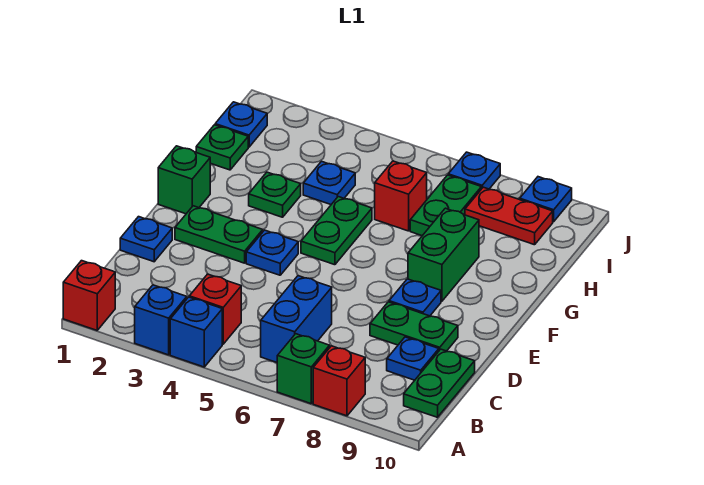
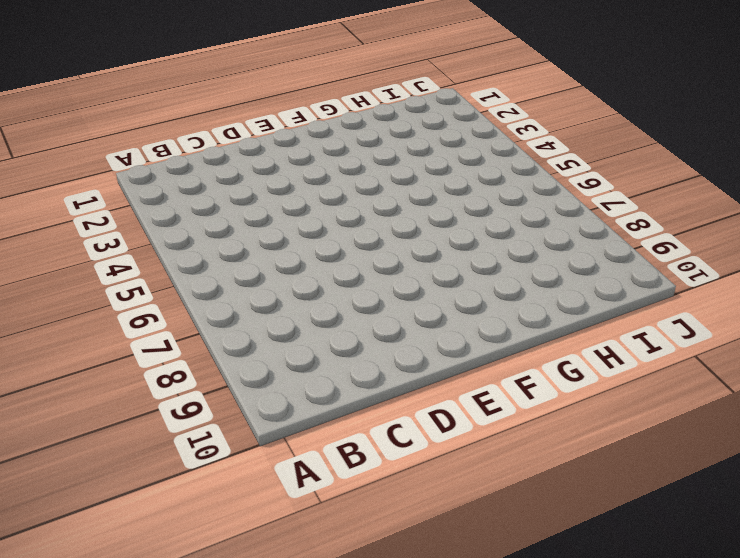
none -> red 1x1 brick [63,261,115,330]
none -> blue 1x1 brick [135,285,187,355]
none -> blue 1x1 brick [170,297,222,367]

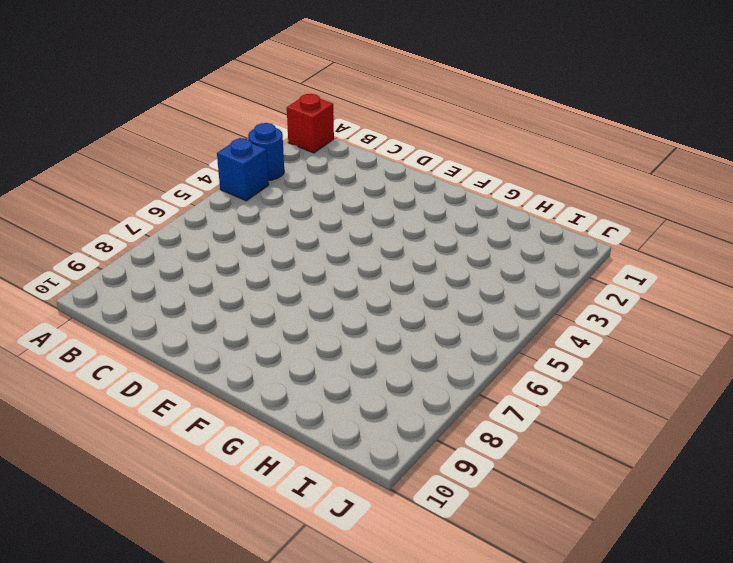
blue 1x1 round brick [248,123,284,180] -> blue 1x1 brick [135,285,187,355]
none -> green 1x1 brick [277,334,330,404]
none -> red 1x1 brick [313,346,365,416]
none -> red 1x1 brick [189,274,241,344]

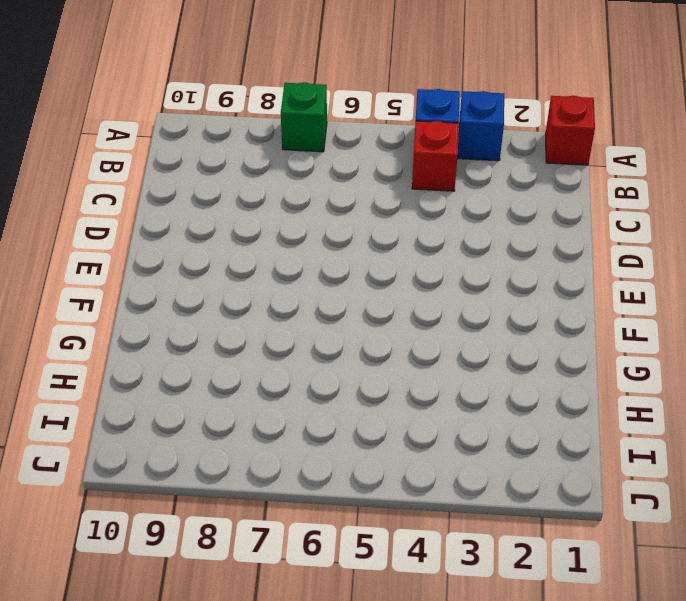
none -> red 1x1 brick [313,346,365,416]
none -> blue 1x2 brick [261,276,332,362]
none -> green 1x2 plate [404,349,475,417]

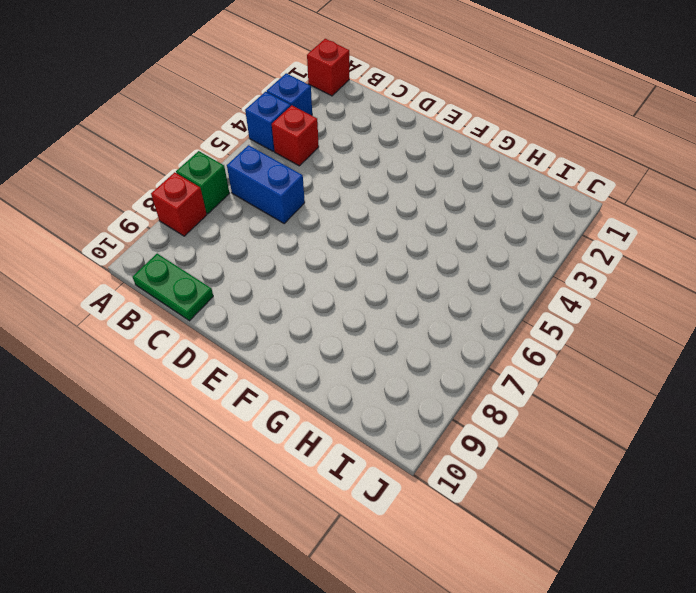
none -> blue 1x1 plate [387,337,439,380]
none -> blue 1x1 plate [120,217,172,262]
none -> green 1x2 plate [370,302,458,351]

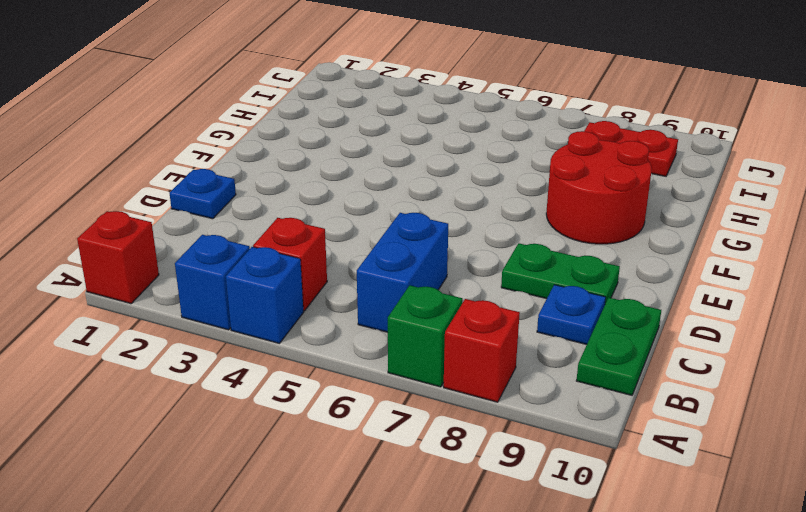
red 2x2 round brick [546,131,652,244] -> green 1x2 brick [408,208,479,301]
none -> green 1x2 plate [175,206,263,263]
none -> blue 1x1 plate [246,230,298,275]
none -> blue 1x1 plate [389,279,441,316]

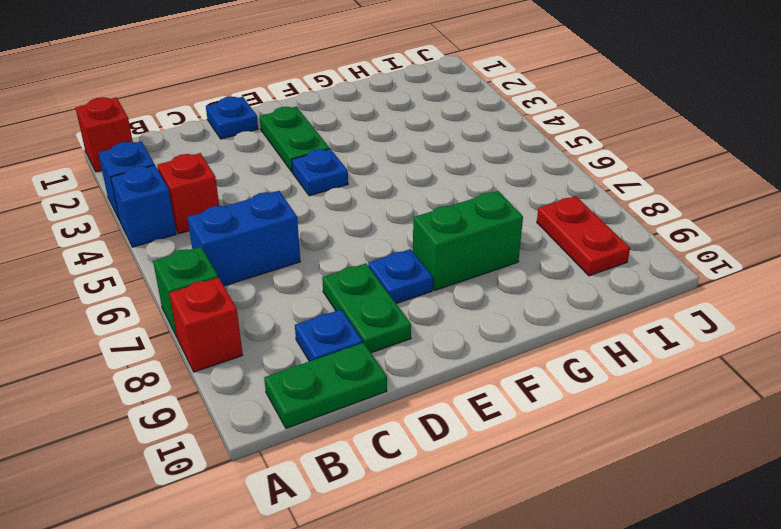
none -> green 1x1 brick [158,146,210,214]
none -> green 1x2 plate [301,197,372,265]
none -> green 1x1 plate [249,172,301,217]

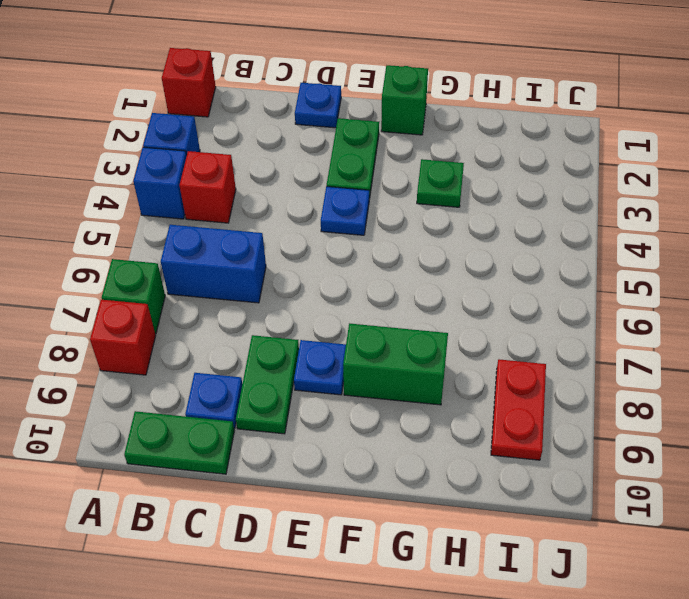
none -> green 1x2 plate [301,197,372,265]
none -> green 1x1 plate [196,125,248,170]
none -> blue 1x1 plate [303,161,355,204]

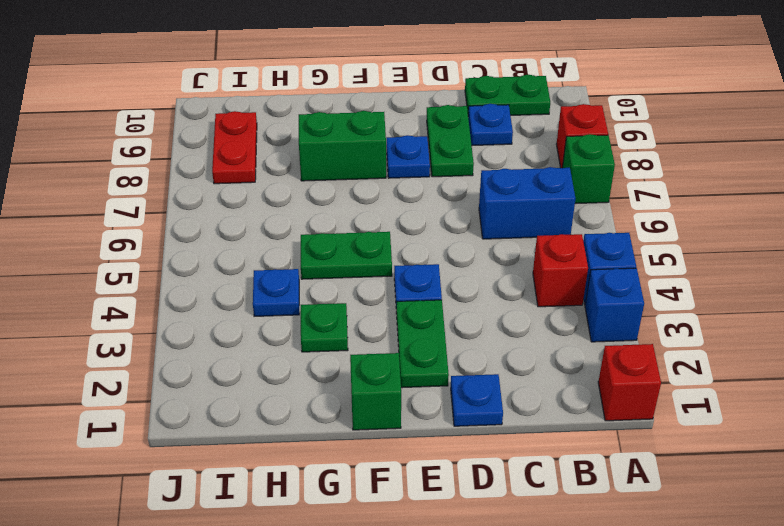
none -> green 1x1 plate [196,125,248,170]
none -> red 1x1 brick [375,161,427,231]
none -> green 1x2 plate [410,175,481,236]

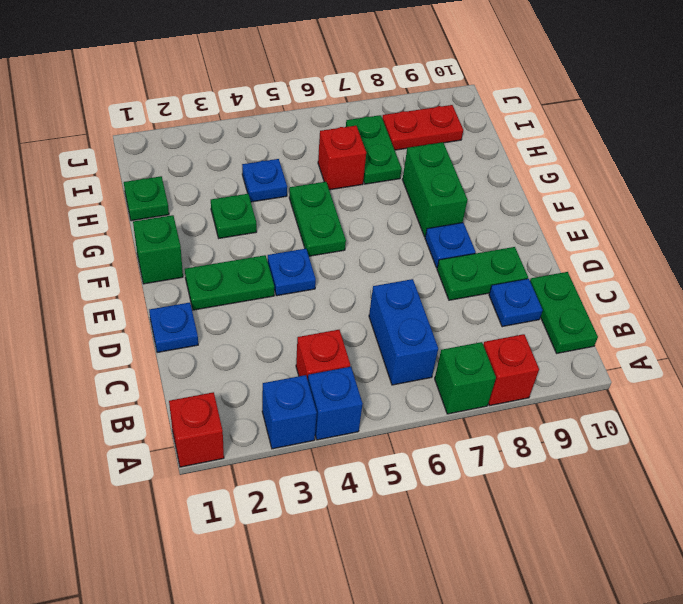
none -> blue 1x1 plate [215,102,267,147]
none -> blue 1x1 plate [448,152,500,189]
none -> blue 1x1 plate [520,177,572,222]

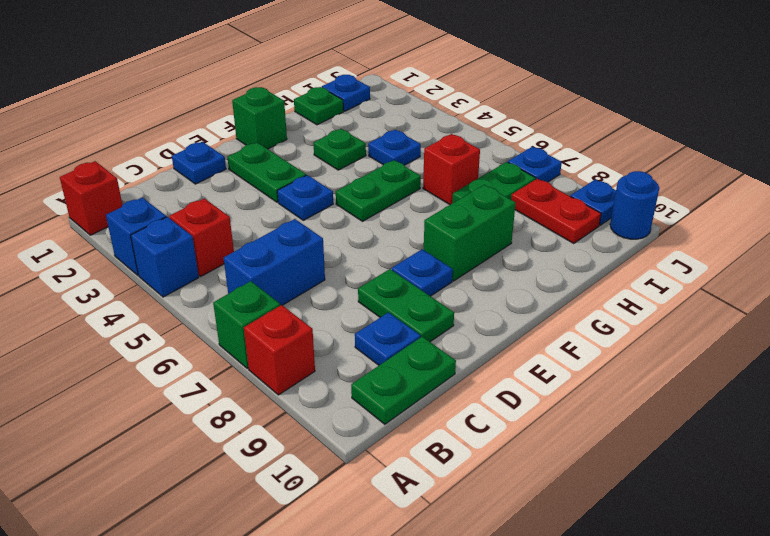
blue 1x1 round brick [610,171,659,239] -> none

